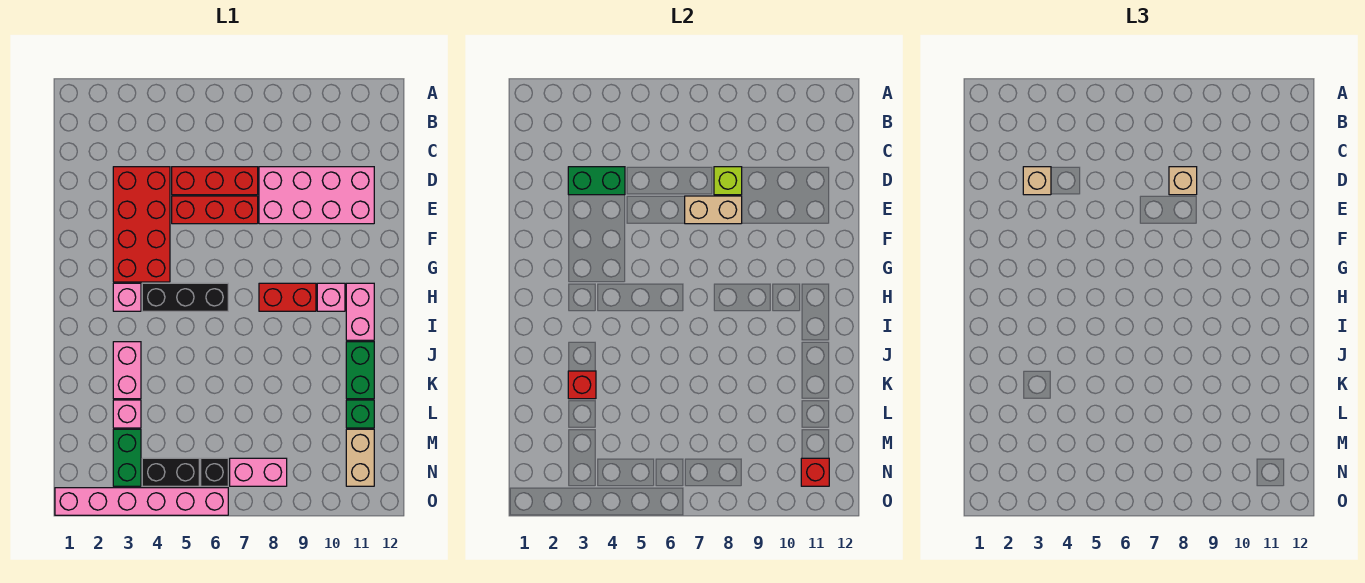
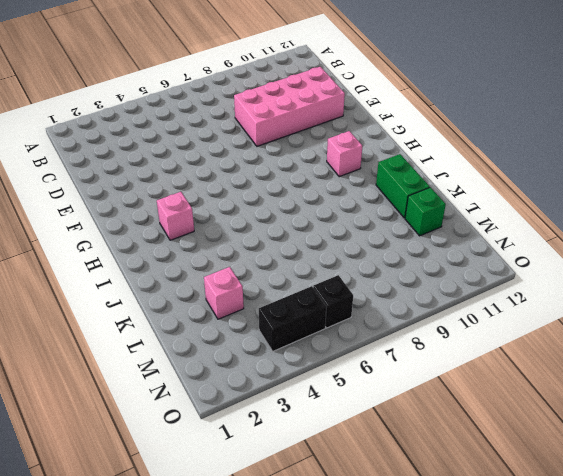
none -> red 2x4 brick [113,167,170,282]
none -> red 1x3 brick [172,167,258,195]
none -> red 1x3 brick [172,196,258,224]

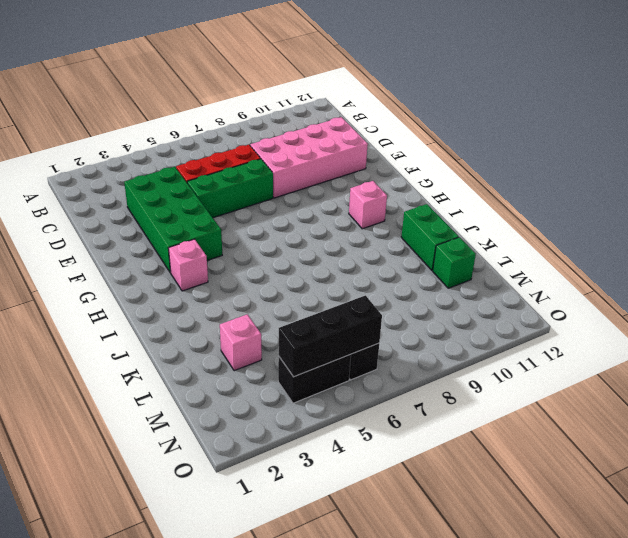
green 2x4 brick [124,167,222,273] -> red 2x4 brick [113,167,170,282]
green 1x3 brick [187,159,273,218] -> red 1x3 brick [172,196,258,224]
black 1x3 brick [279,295,382,377] -> black 1x3 brick moved to [142,283,228,311]
none -> red 1x2 brick [259,283,316,311]
none -> pink 1x2 brick [346,283,374,340]
none -> pink 1x2 brick [113,342,141,399]

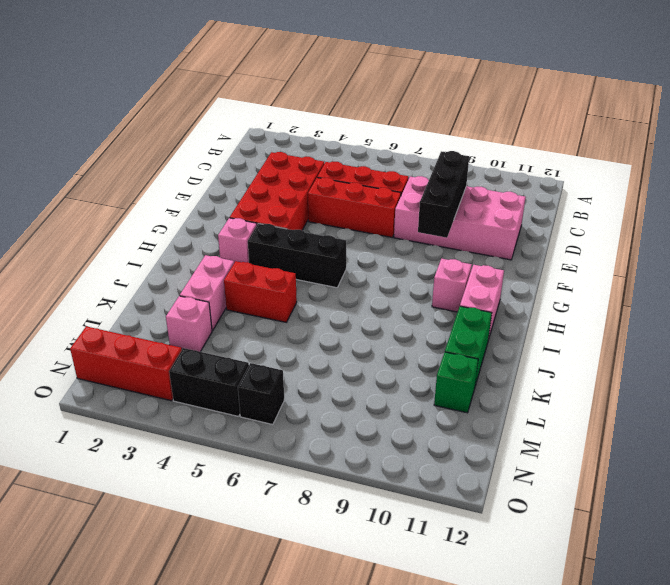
black 1x3 brick [418,151,469,238] -> none
red 1x2 brick [224,261,297,322] -> red 1x2 brick moved to [259,283,316,311]
red 1x3 brick [70,326,182,401] -> green 1x2 brick [113,429,141,486]
none -> tan 1x2 brick [346,429,374,486]
none -> pink 1x2 brick [230,458,287,486]
none -> pink 1x6 brick [55,488,228,515]

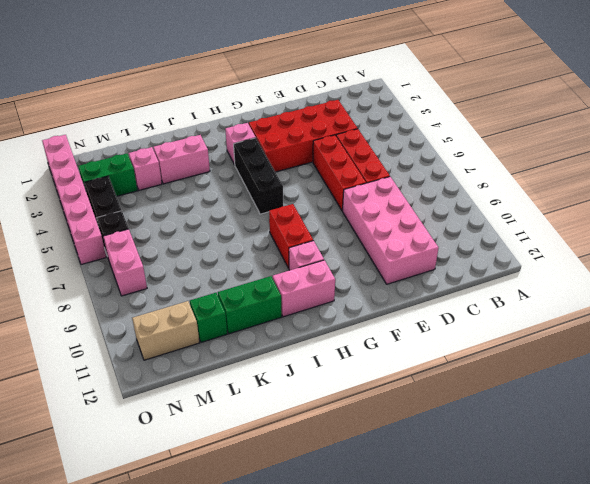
none -> green 1x2 brick [568,167,625,195]
none -> lime 1x1 brick [714,167,742,195]
none -> tan 1x2 brick [685,196,742,224]

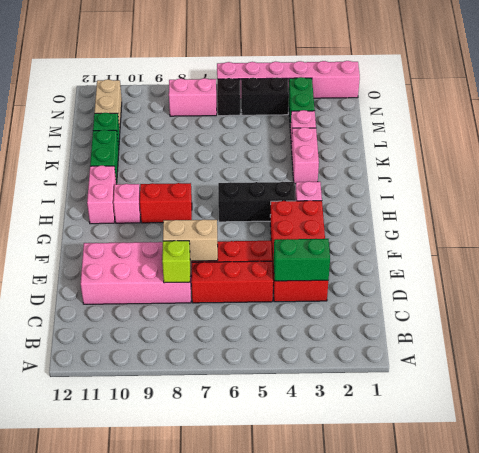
none -> red 1x1 brick [568,371,596,399]
none -> red 1x1 brick [801,458,829,486]
none -> tan 1x1 brick [1023,167,1051,195]

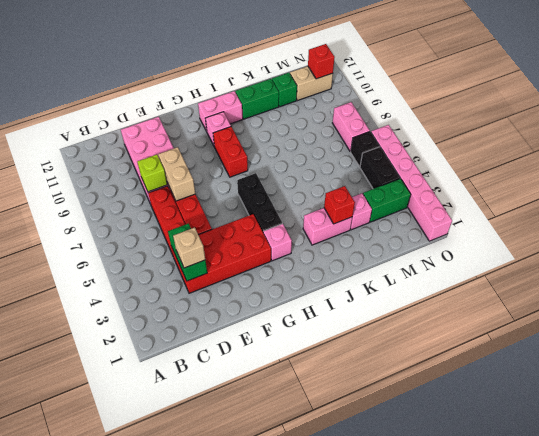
none -> tan 1x1 brick [1169,167,1197,195]

